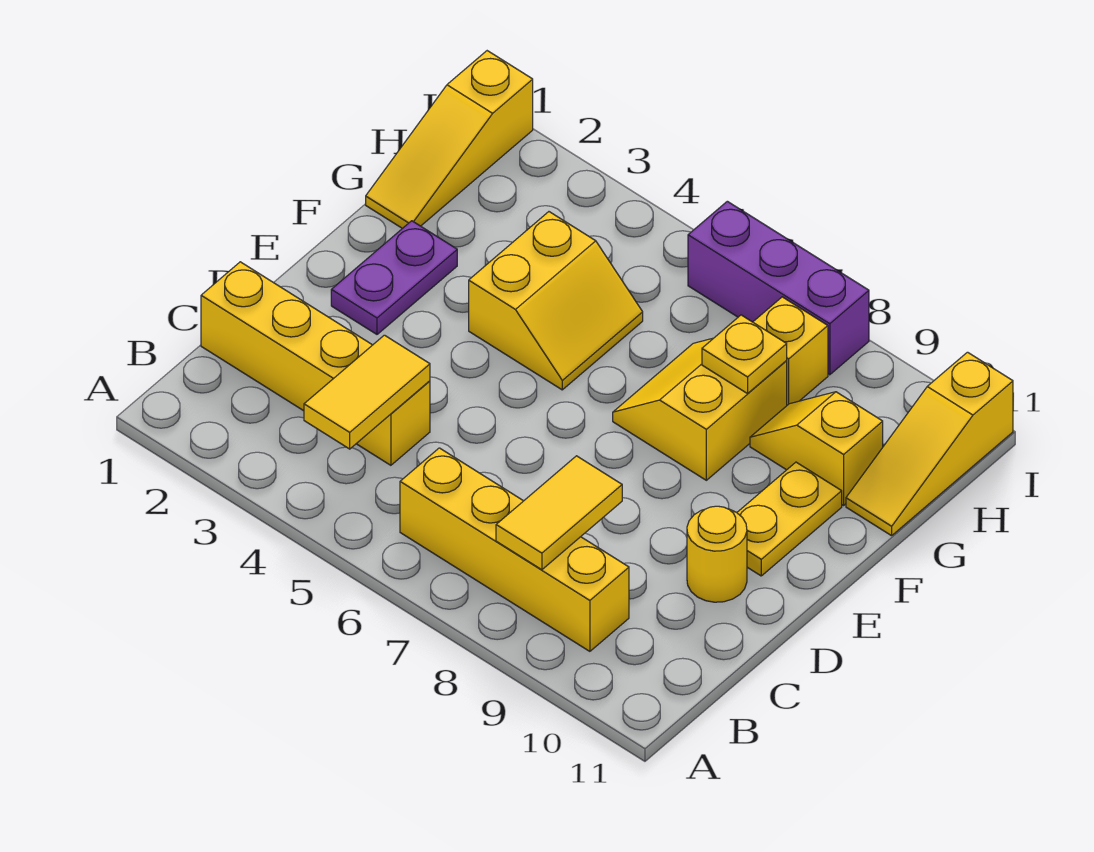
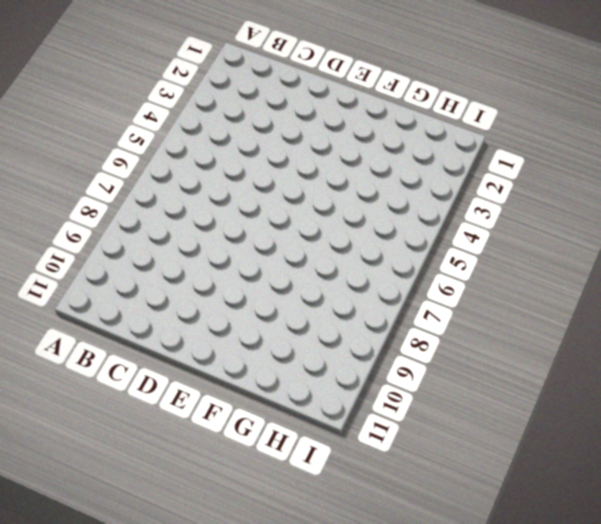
none -> yellow 1x4 brick [400,448,629,651]
none -> yellow 1x4 brick [201,262,430,465]
none -> yellow 1x1 round brick [687,506,747,602]

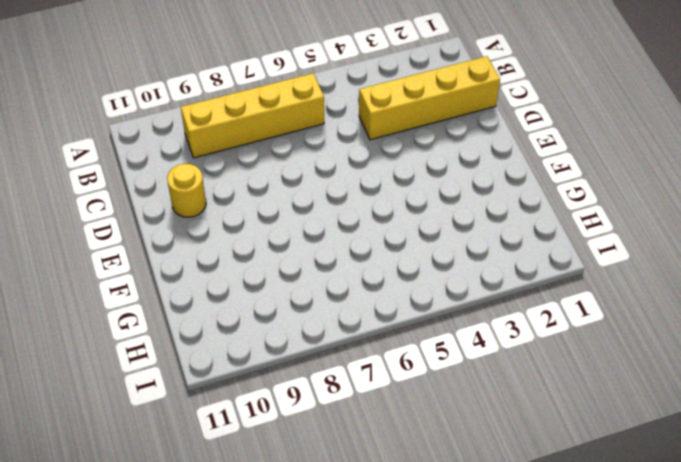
none -> purple 1x2 plate [331,221,457,334]
none -> yellow 1x2 plate [737,462,842,576]
none -> yellow 2x2 slope [469,212,643,390]

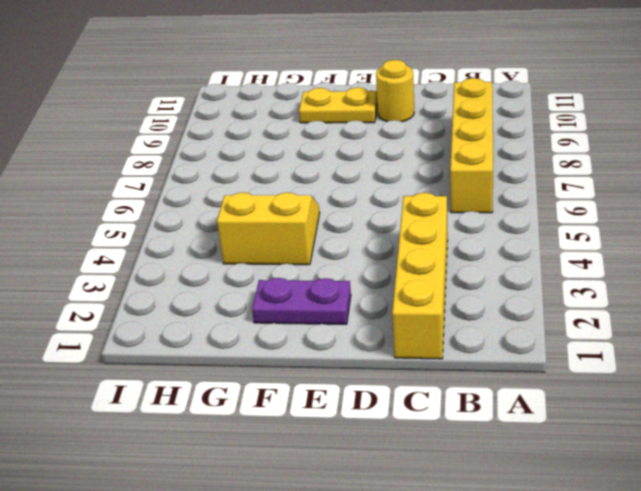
none -> yellow 2x2 slope [613,338,787,480]
none -> yellow 1x3 slope [366,51,533,228]
none -> yellow 1x2 slope [750,392,883,505]

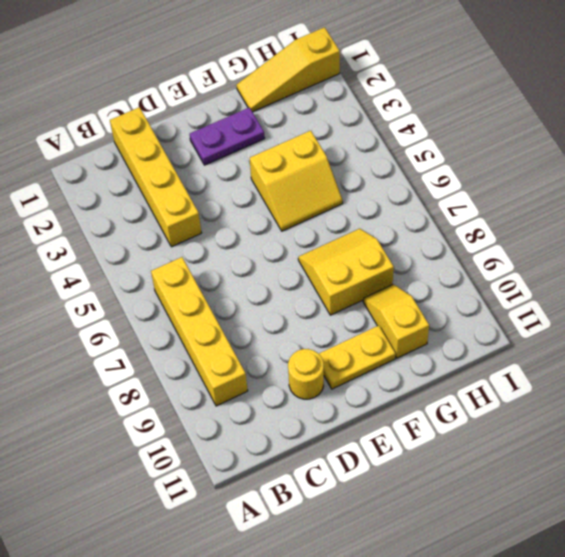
none -> yellow 1x3 slope [846,352,1013,536]
none -> yellow 1x1 brick [753,297,828,405]
none -> purple 1x3 brick [688,201,869,375]

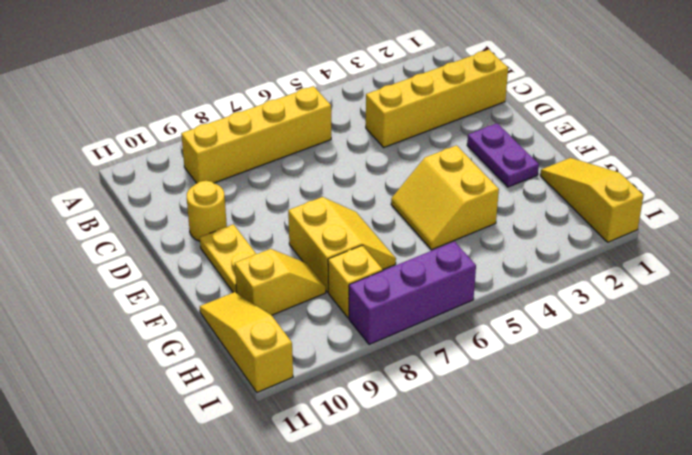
none -> yellow 1x2 tile [304,335,430,449]
none -> yellow 1x2 tile [496,456,622,570]
none -> yellow 1x1 plate [702,315,787,394]

